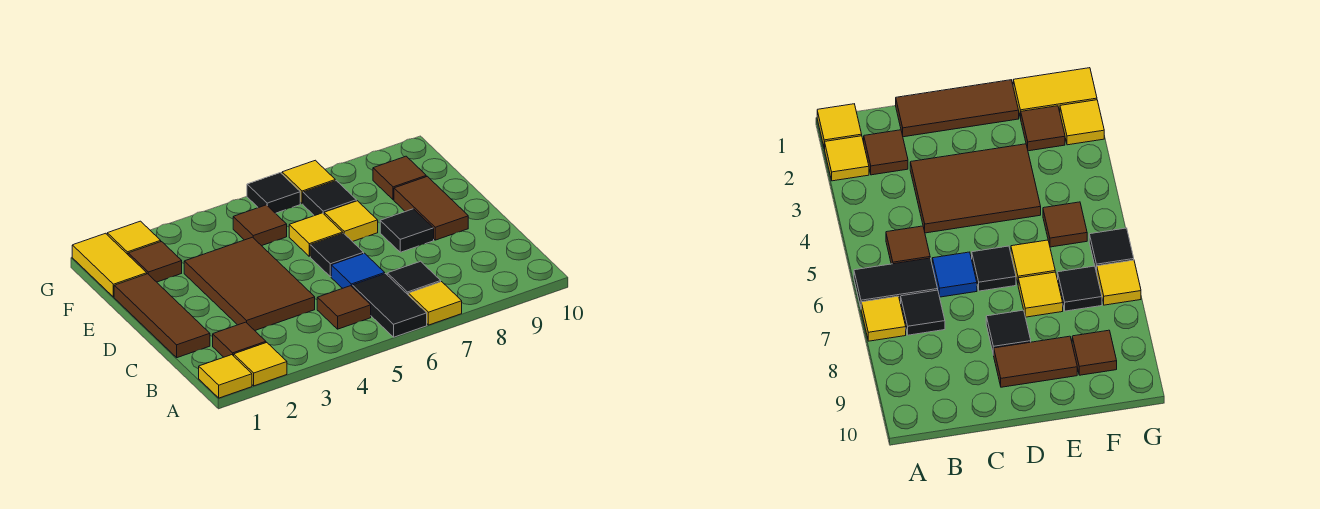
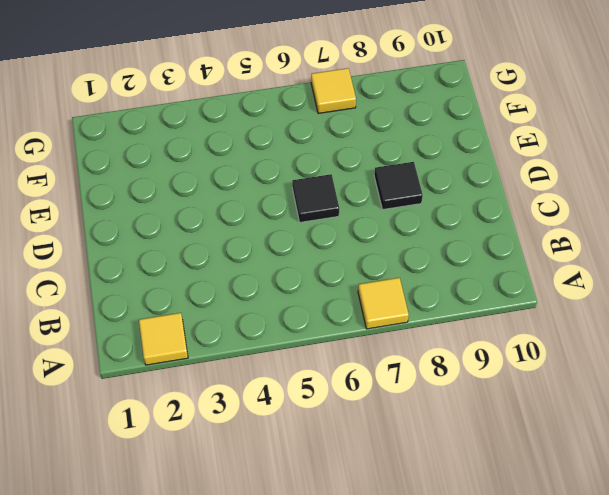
none -> yellow 1x1 tile [199,355,252,398]
none -> black 1x2 tile [352,274,427,337]
none -> brown 1x1 tile [213,322,266,357]

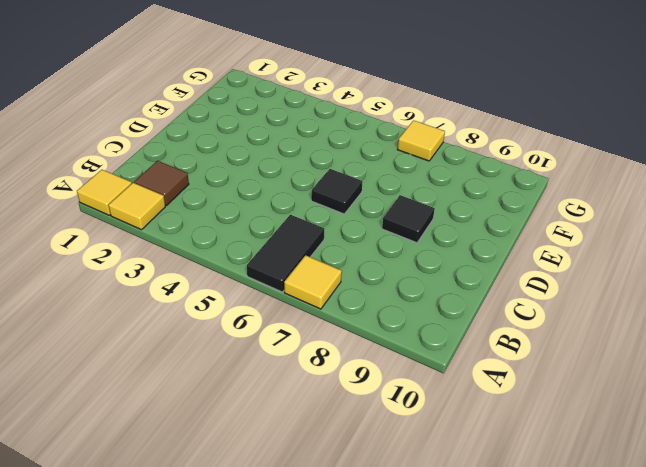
none -> brown 1x1 tile [317,286,371,329]
none -> black 1x1 tile [387,261,441,294]
none -> brown 1x3 tile [114,274,210,358]

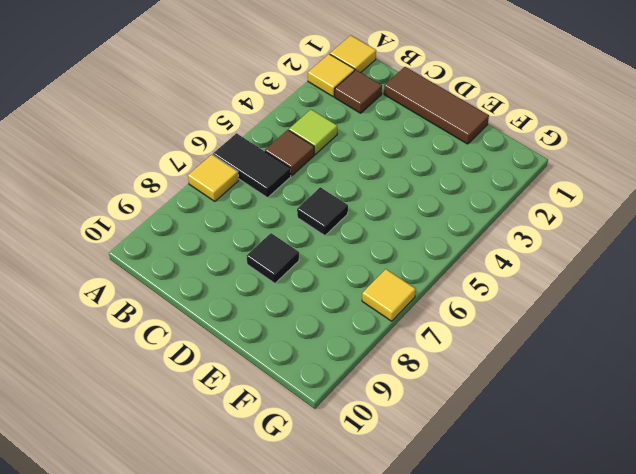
lime 1x1 tile [289,110,337,154] -> none
none -> black 1x1 tile [387,261,441,294]
none -> brown 2x3 tile [184,237,315,330]
none -> blue 1x1 tile [331,253,385,288]

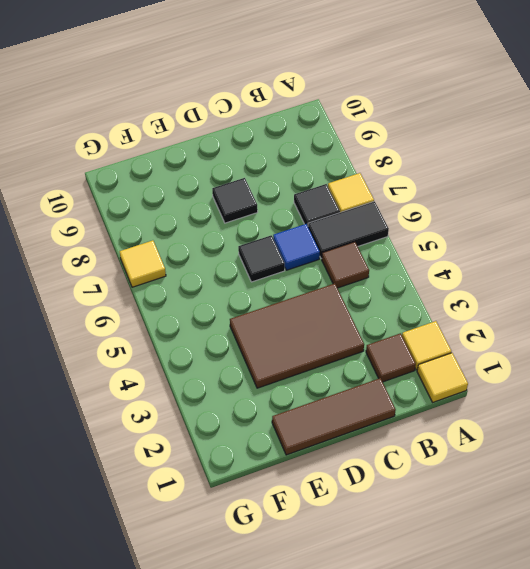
none -> brown 1x2 tile [394,176,468,240]
none -> yellow 1x1 tile [289,213,343,256]
none -> yellow 1x1 tile [324,201,378,242]

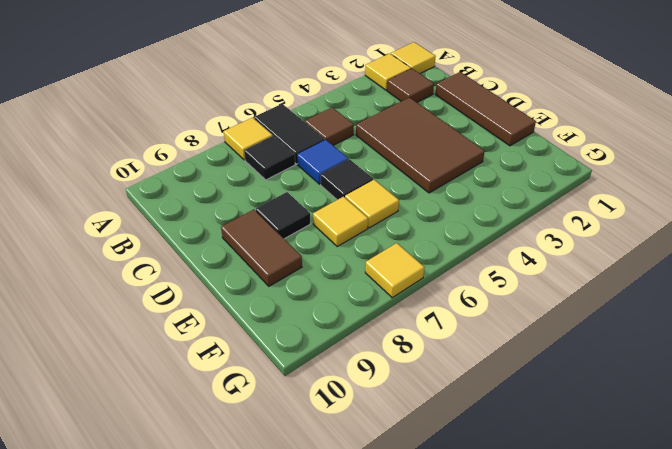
none -> yellow 1x2 tile [72,233,147,297]
none -> brown 1x1 tile [128,242,182,282]
none -> brown 1x1 tile [233,205,287,246]

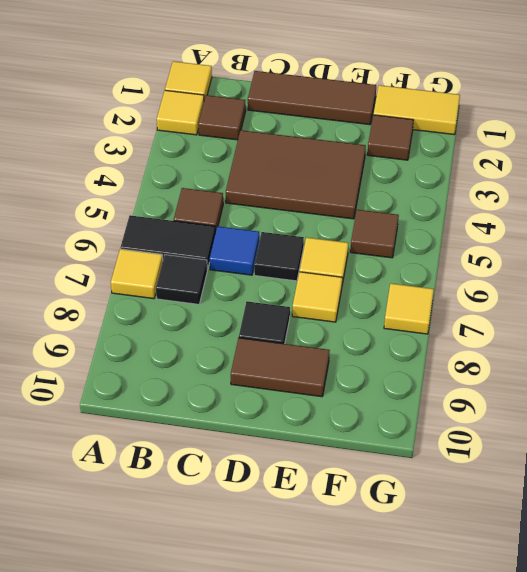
none -> black 1x1 tile [303,181,356,216]
none -> brown 1x1 tile [373,156,426,200]
none -> yellow 1x1 tile [107,221,161,254]

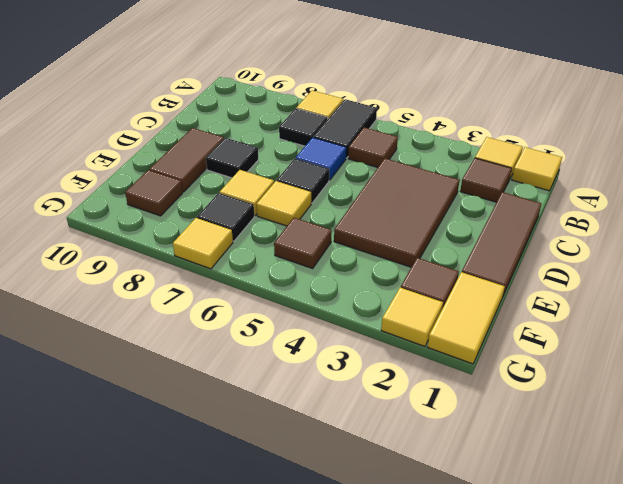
none -> black 1x1 tile [247,173,300,213]

